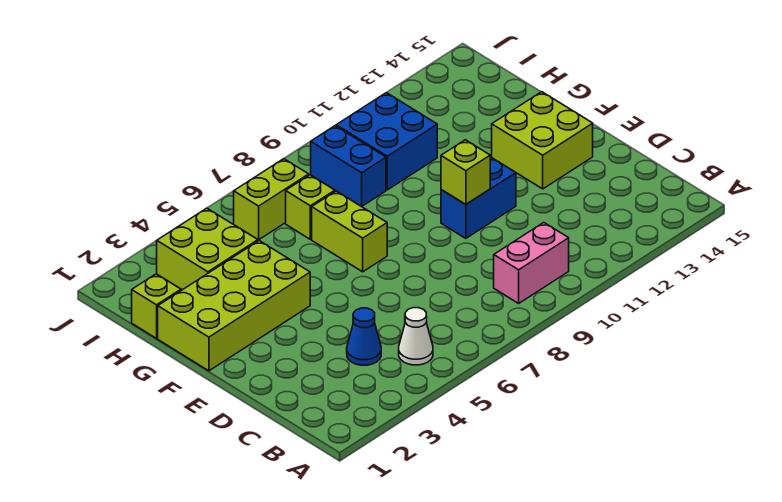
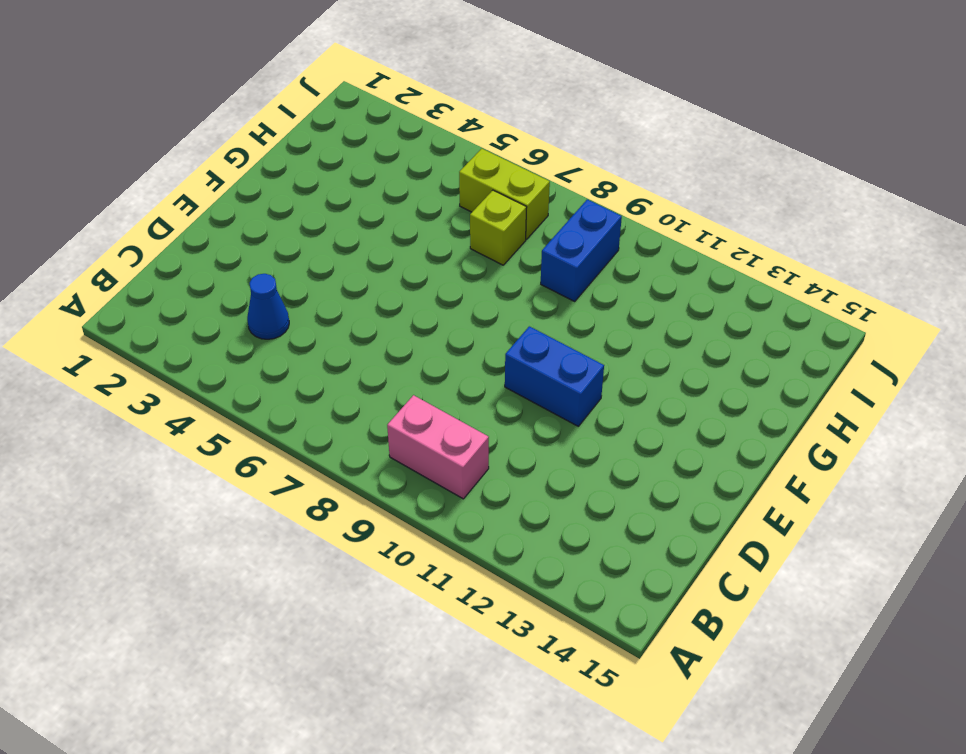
none -> white 1x1 cone [399,308,433,365]
none -> lime 2x2 brick [492,92,593,189]
none -> lime 2x4 brick [158,241,310,371]

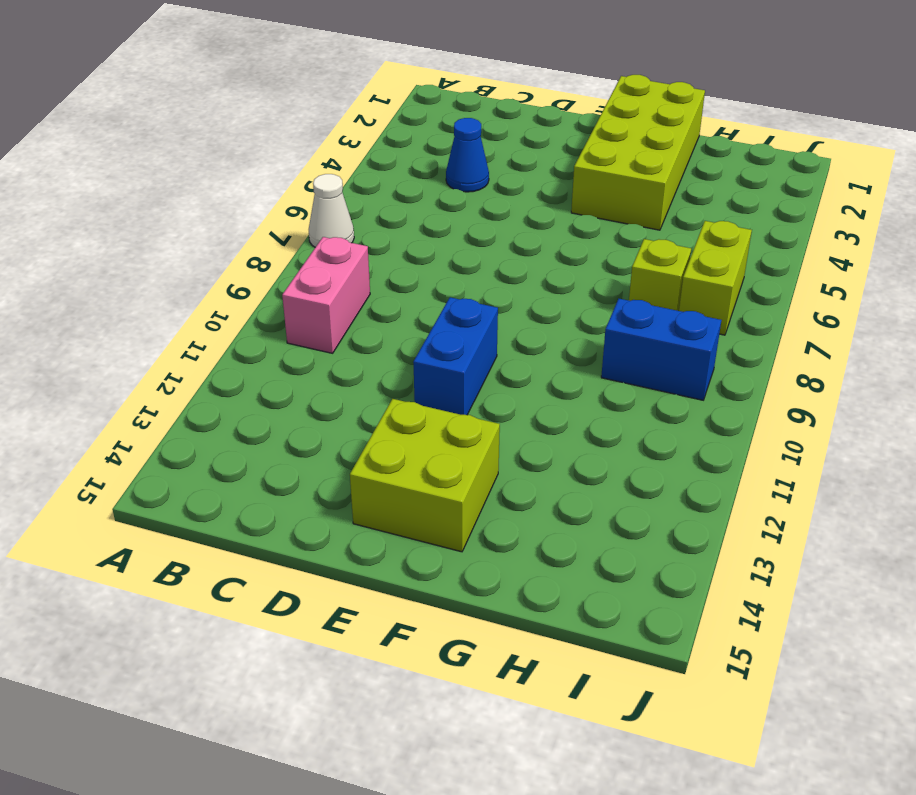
white 1x1 cone [309,174,354,247] -> white 1x1 cone moved to [399,308,433,365]
none -> lime 1x2 brick [312,191,387,272]
none -> lime 1x1 brick [132,274,181,338]
none -> lime 2x2 brick [157,208,258,290]

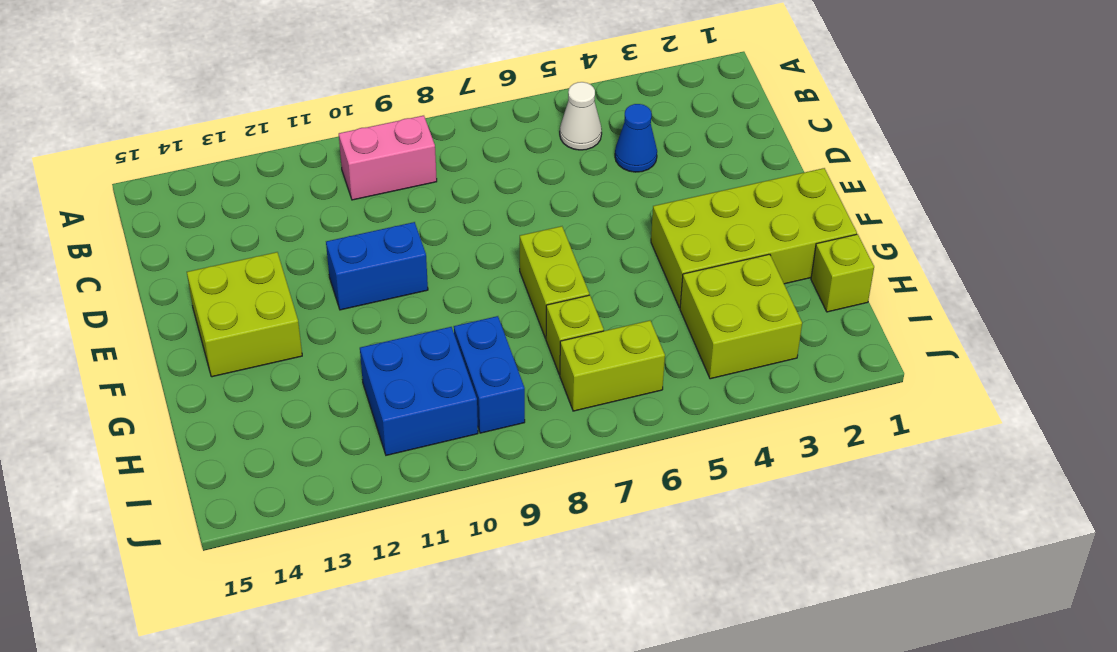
none -> lime 1x1 brick [441,140,490,204]

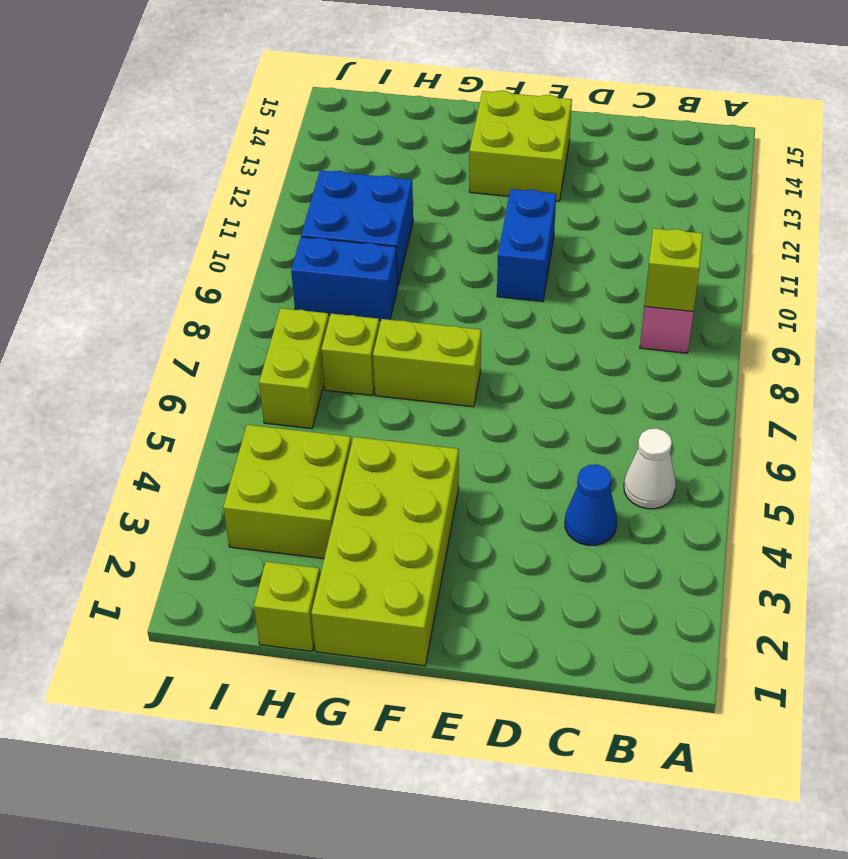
lime 1x1 brick [644,228,703,312] -> lime 1x1 brick moved to [441,140,490,204]

